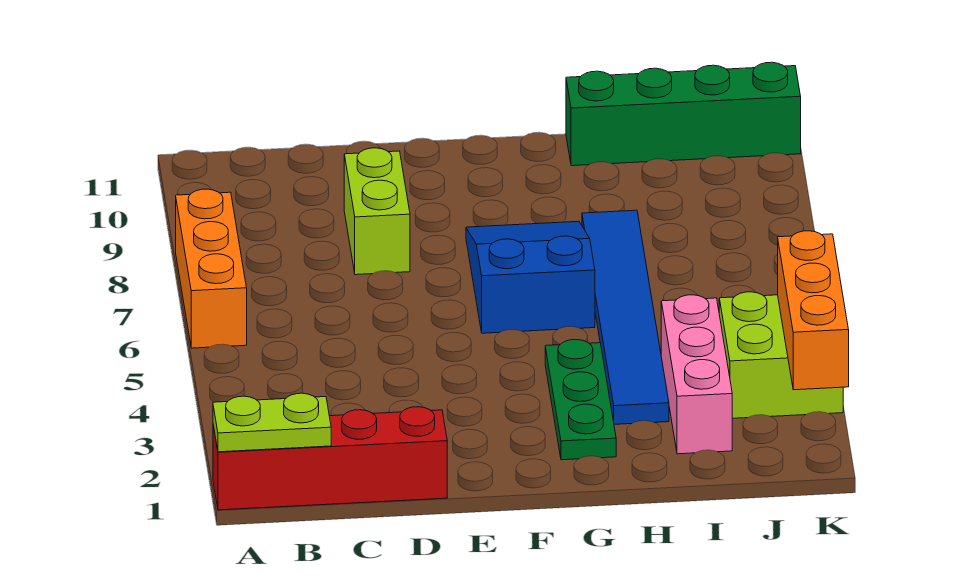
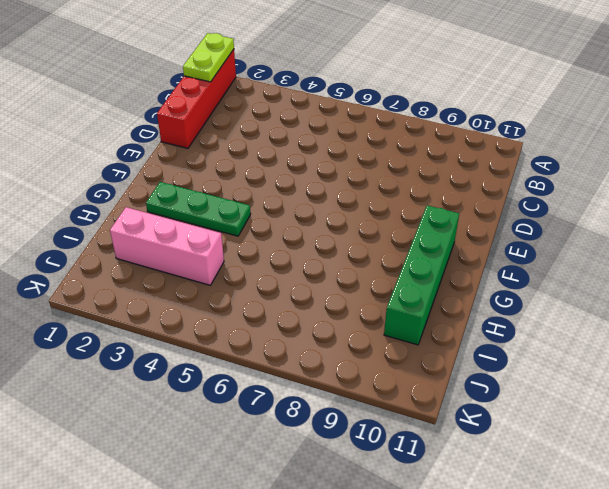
green 1x4 brick [384,205,459,345] -> green 1x4 brick moved to [566,62,801,166]
none -> orange 1x3 brick [176,189,247,348]
none -> lime 1x2 brick [344,148,410,275]

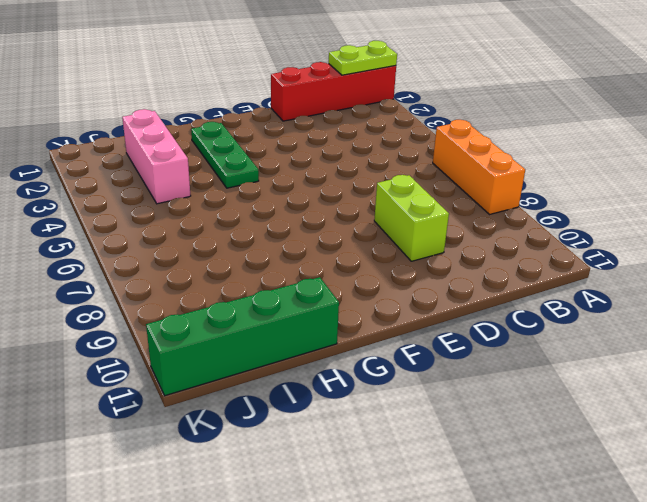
none -> blue 2x3 slope [466,221,595,333]
none -> blue 1x6 tile [582,210,669,424]

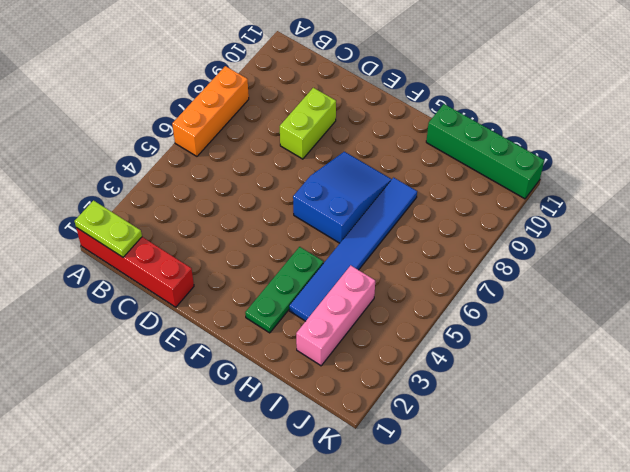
none -> lime 2x2 brick [719,292,843,418]
none -> orange 1x3 brick [778,231,849,390]

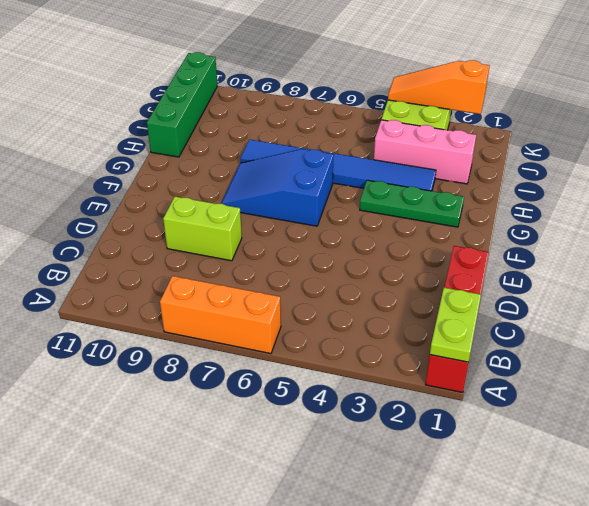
orange 1x3 slope [388,60,489,114] -> orange 1x3 brick [778,231,849,390]

